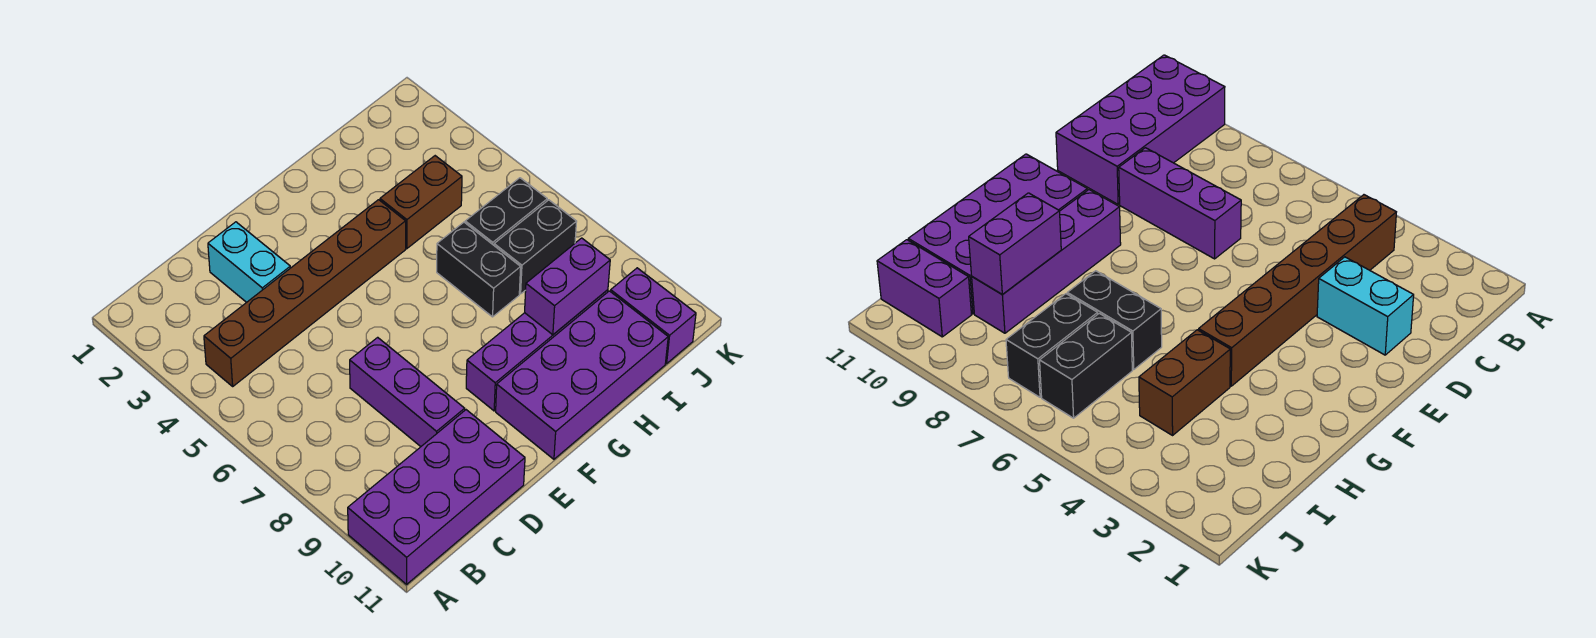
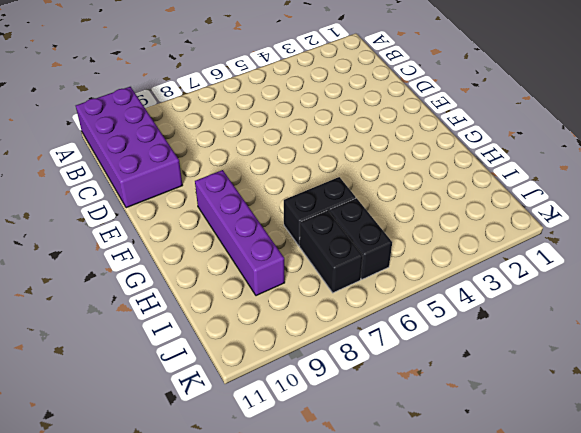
none -> brown 1x6 brick [204,200,406,386]
none -> cyan 1x2 brick [208,222,290,302]
none -> purple 1x3 brick [350,337,465,447]

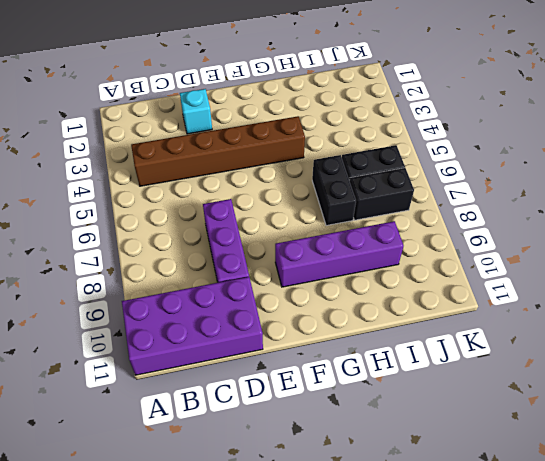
cyan 1x1 brick [180,89,212,134] -> cyan 1x2 brick [208,222,290,302]
none -> purple 2x4 brick [496,291,668,459]
none -> brown 1x2 brick [380,156,462,249]
none -> purple 1x2 brick [611,268,696,364]

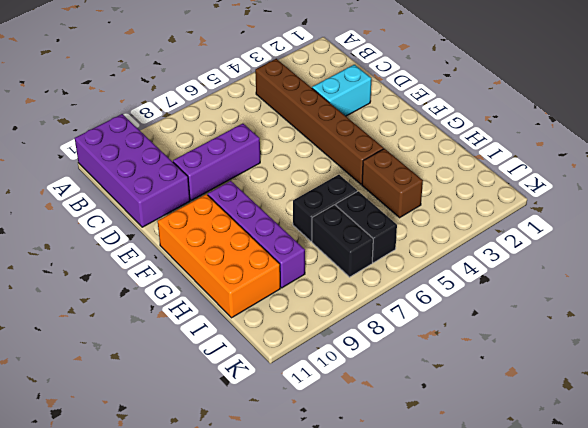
orange 2x4 brick [158,194,280,318] -> purple 2x4 brick [496,291,668,459]
none -> purple 1x2 brick [611,268,696,364]
none -> purple 1x2 brick [525,238,610,335]

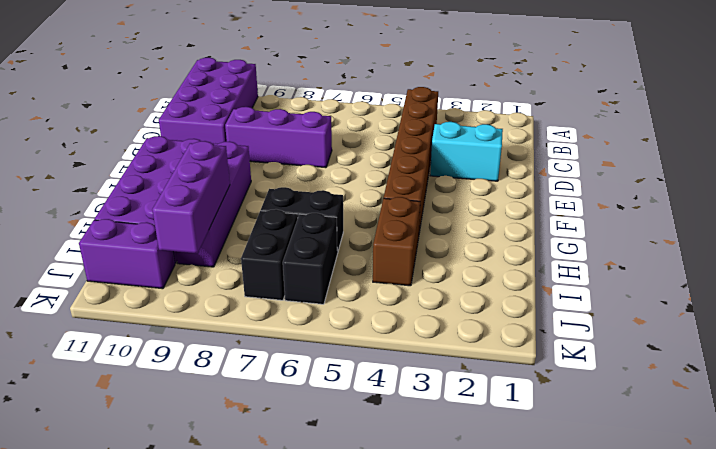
purple 1x3 brick [152,141,230,254] -> purple 1x2 brick [525,238,610,335]

